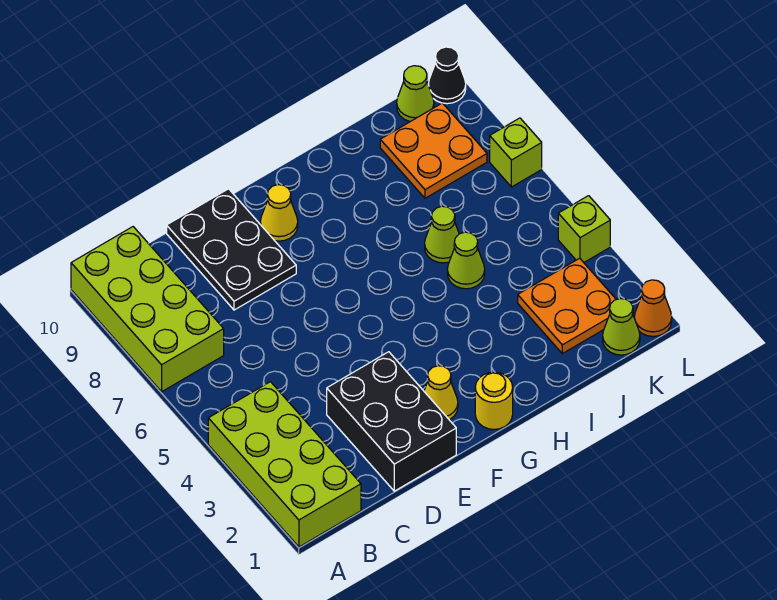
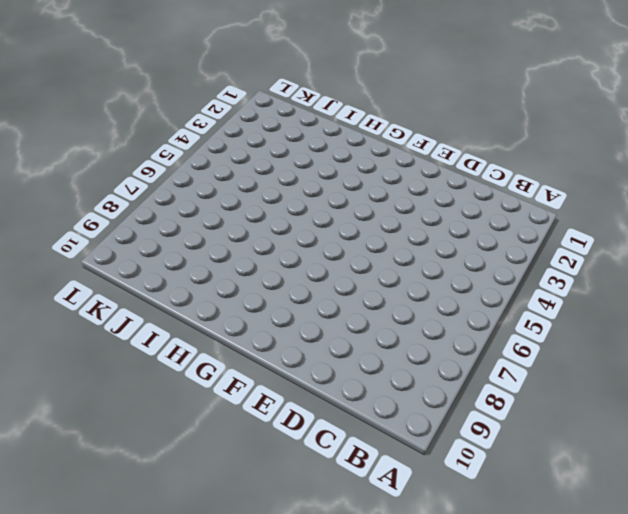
none -> lime 2x4 brick [208,382,361,547]
none -> lime 2x4 brick [71,227,224,392]
none -> black 2x3 brick [327,352,456,491]

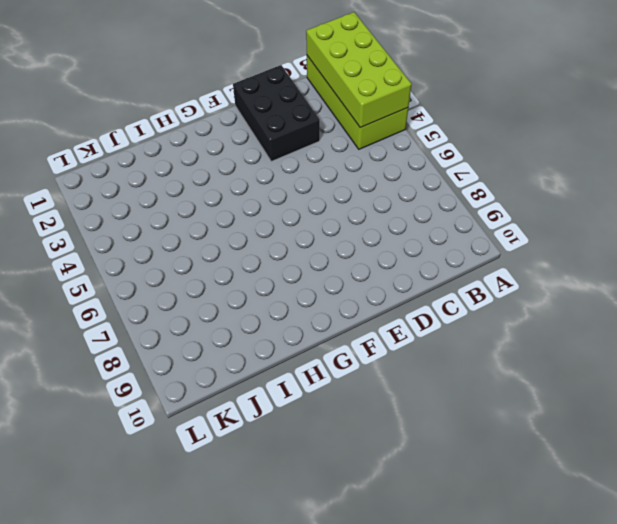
lime 2x4 brick [306,12,412,128] -> lime 2x4 brick moved to [71,227,224,392]
none -> black 2x3 plate [167,189,296,310]
none -> yellow 1x1 cone [424,366,458,420]
none -> yellow 1x1 cone [260,185,298,241]

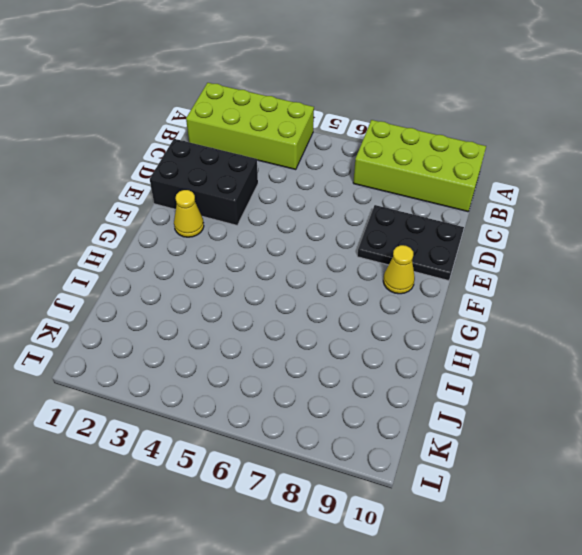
none -> yellow 1x1 round brick [475,372,513,429]
none -> lime 1x1 cone [447,232,485,289]
none -> lime 1x1 cone [425,206,459,263]

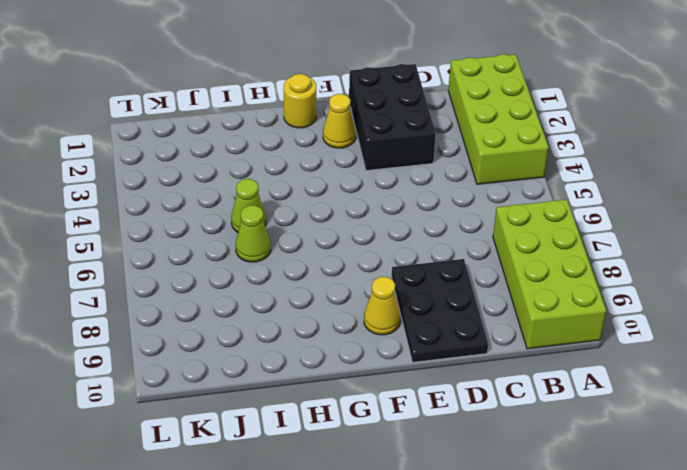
none -> orange 2x2 plate [518,258,616,354]
none -> orange 2x2 plate [380,103,487,198]
none -> lime 1x1 cone [603,299,640,355]

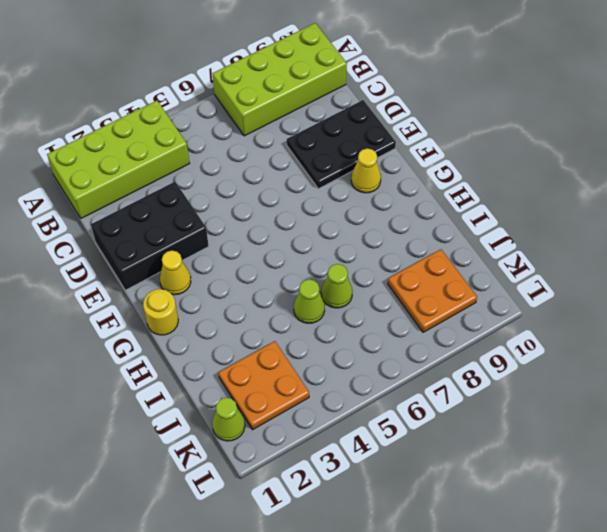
none -> lime 1x1 cone [397,66,434,122]
none -> orange 1x1 cone [634,280,672,336]
none -> lime 1x1 brick [558,196,610,262]

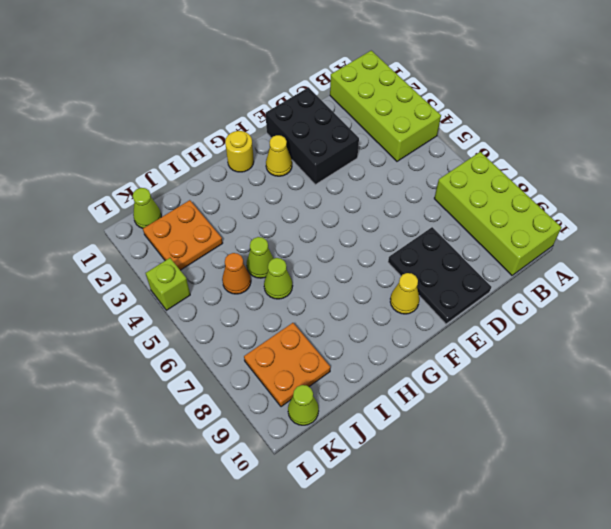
orange 1x1 cone [222,253,251,294] -> orange 1x1 cone moved to [634,280,672,336]
none -> lime 1x1 brick [490,118,542,187]
none -> black 1x1 cone [428,47,466,104]

